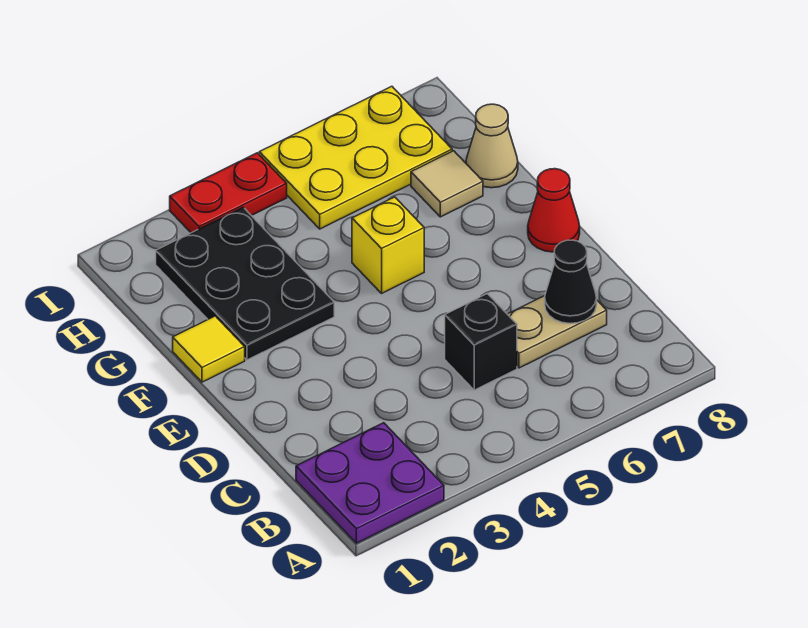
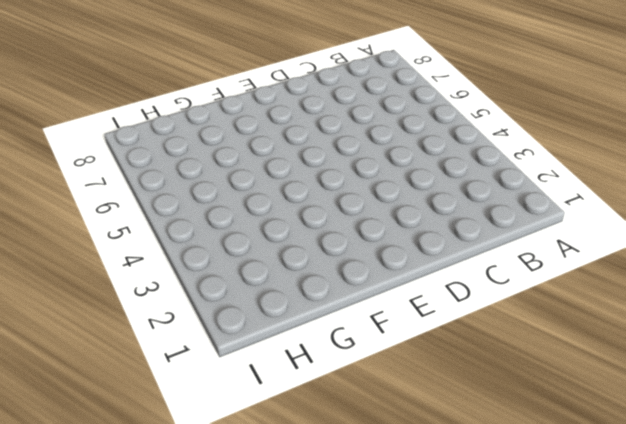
none -> purple 2x2 plate [296,423,444,543]
none -> black 1x1 brick [445,294,517,390]
none -> tan 1x2 plate [508,296,607,368]

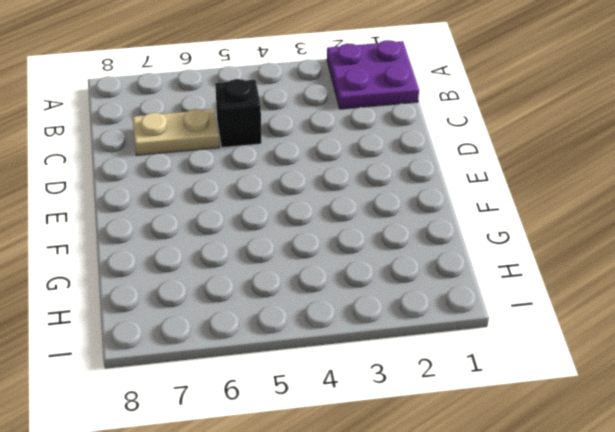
none -> red 1x1 cone [528,169,580,252]
none -> yellow 1x1 tile [173,316,245,382]
none -> black 2x3 plate [156,207,334,360]

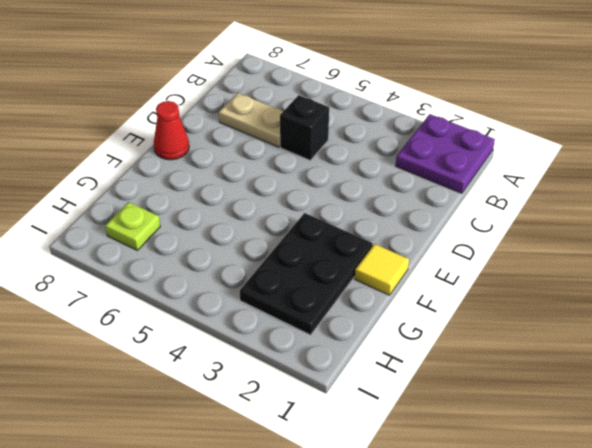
lime 1x1 plate [105,202,160,250] -> yellow 2x3 plate [259,86,452,229]
none -> yellow 1x1 brick [352,197,424,293]
none -> tan 1x1 tile [411,151,483,217]
none -> tan 1x1 cone [466,104,518,188]

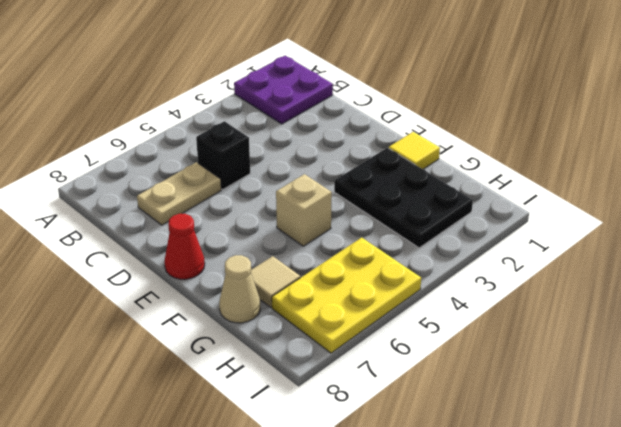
tan 1x1 brick [276,174,332,246] -> yellow 1x1 brick [352,197,424,293]
none -> red 1x2 plate [170,153,287,233]
none -> black 1x1 cone [545,240,597,323]

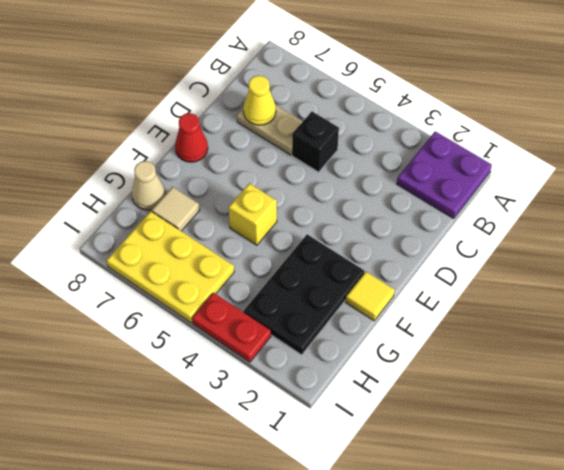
yellow 1x1 cone [243,76,276,125] -> black 1x1 cone [545,240,597,323]

